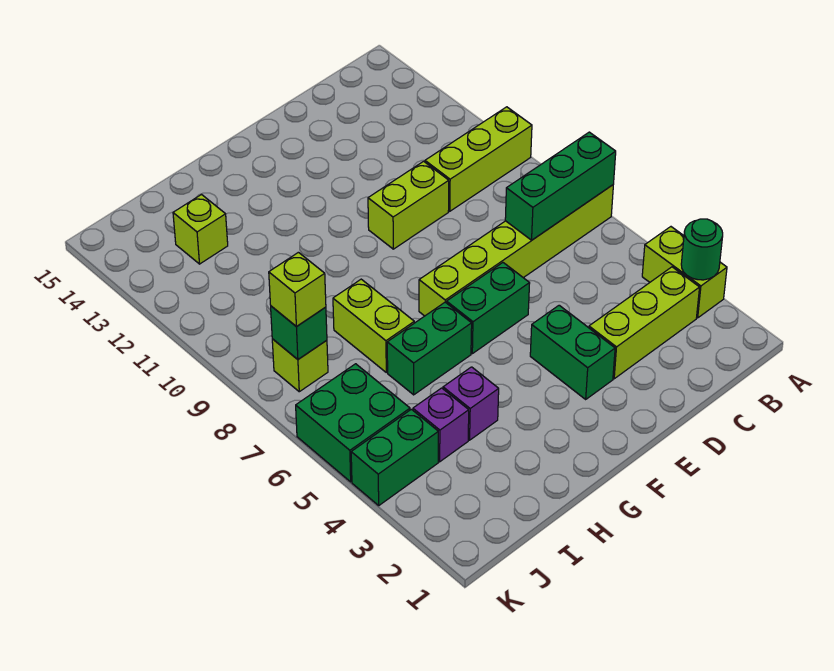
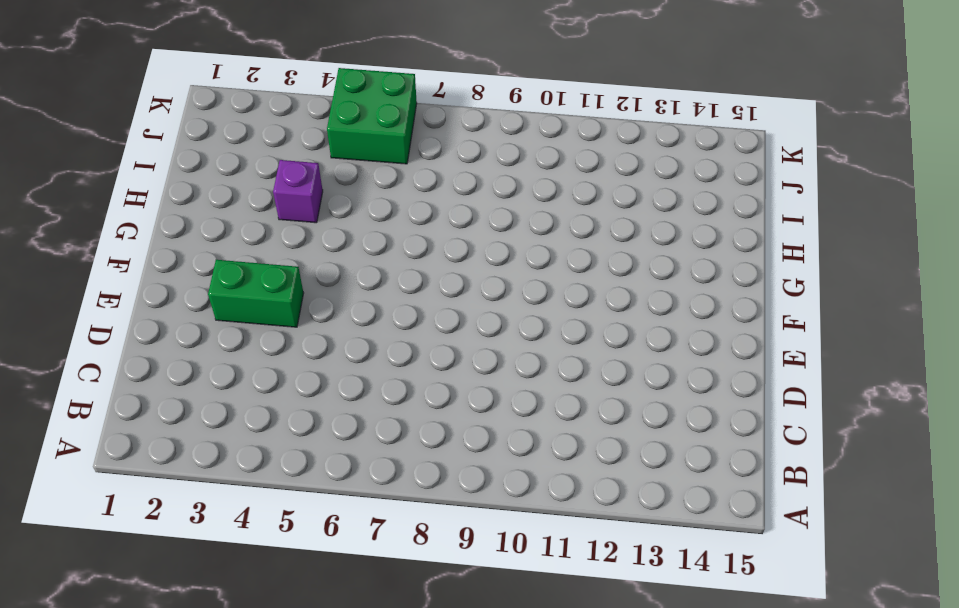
none -> lime 1x2 brick [642,227,727,318]
none -> lime 1x6 brick [419,185,613,316]
none -> lime 1x3 brick [425,107,532,211]

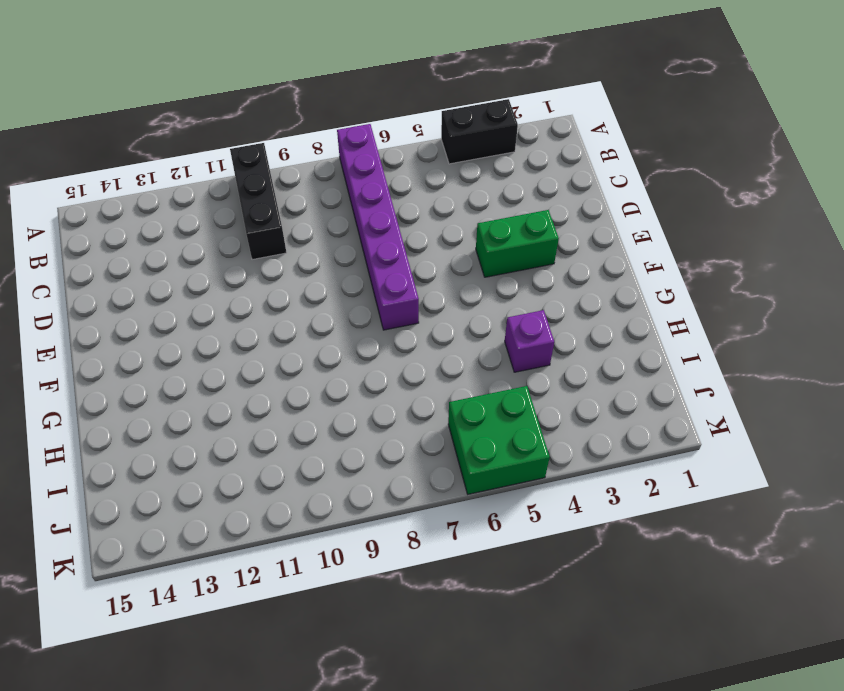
black 1x2 brick [441,99,518,164] -> lime 1x2 brick [642,227,727,318]
purple 1x6 brick [337,124,419,330] -> lime 1x6 brick [419,185,613,316]
black 1x3 brick [230,143,287,260] -> lime 1x3 brick [425,107,532,211]
none -> lime 1x3 brick [589,267,700,379]
none -> lime 1x2 brick [368,161,449,249]
none -> green 1x2 brick [447,263,530,354]

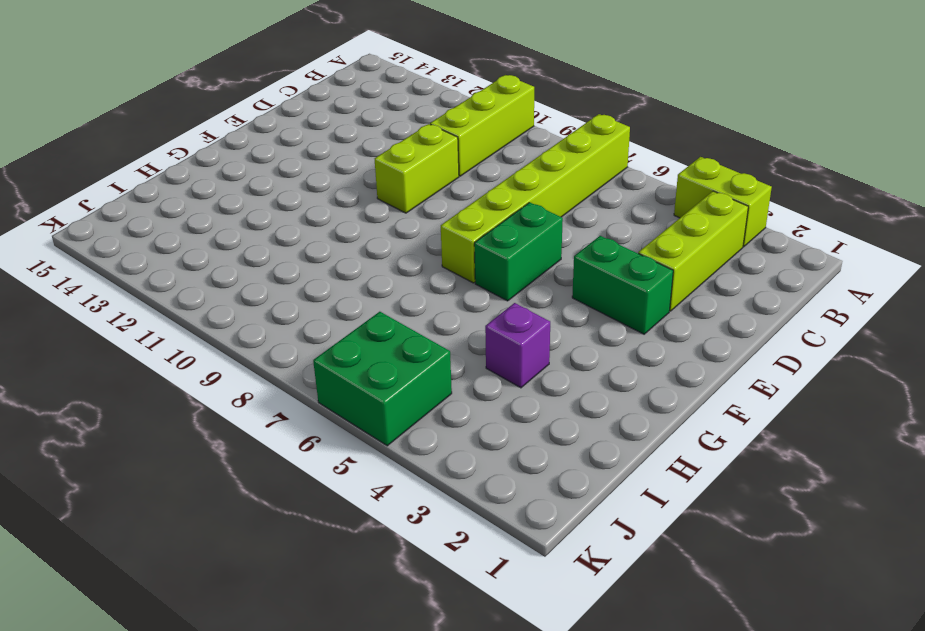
none -> green 1x2 brick [387,302,472,395]
none -> lime 1x2 brick [333,279,414,372]
none -> purple 1x1 brick [413,388,469,462]

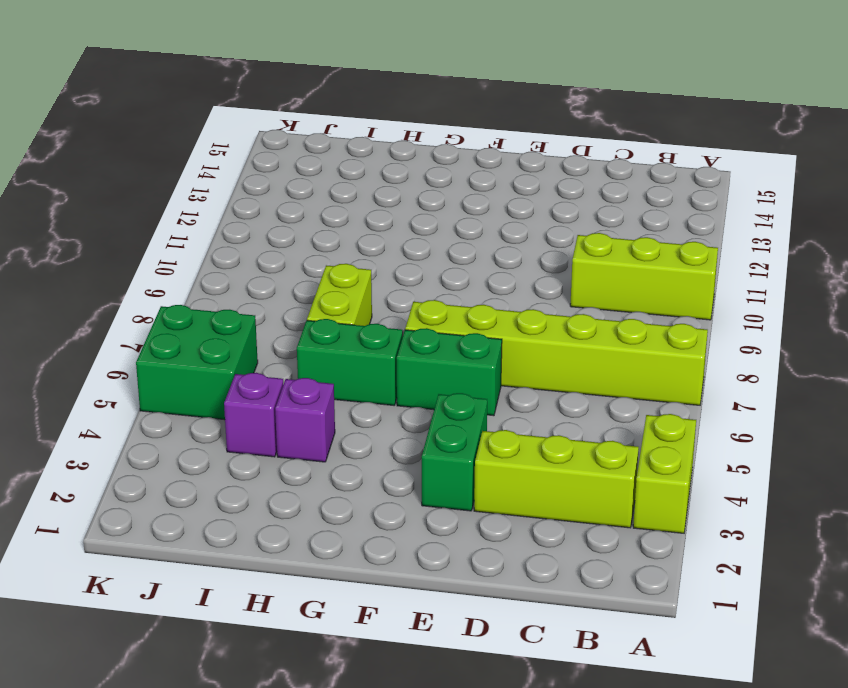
none -> lime 1x2 brick [368,161,449,249]
none -> lime 1x1 brick [173,195,228,264]
none -> green 1x2 brick [351,409,438,505]

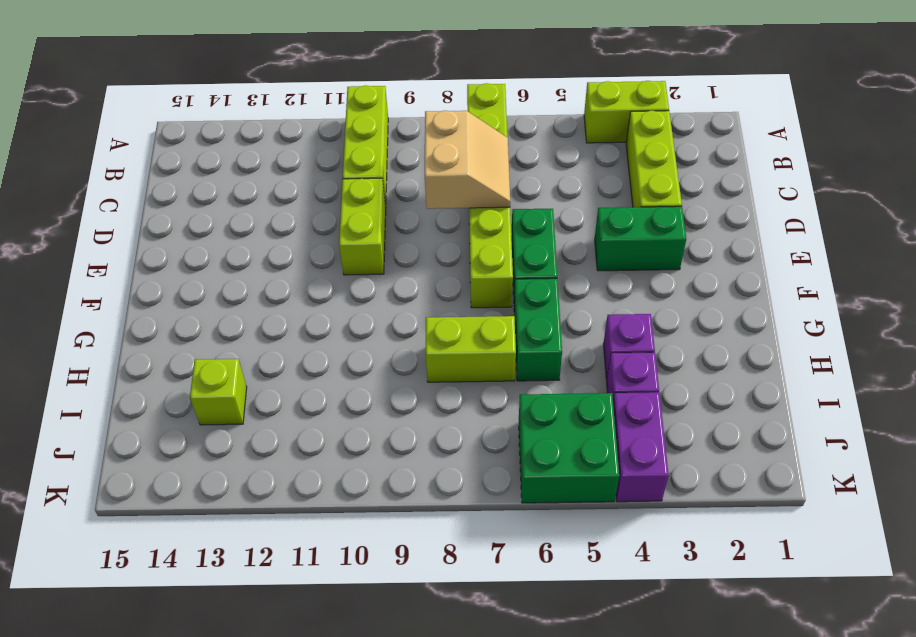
tan 2x2 slope [425,111,510,209] -> green 1x3 brick [505,132,616,240]
purple 1x2 brick [613,392,669,502] -> green 1x2 brick [351,409,438,505]
none -> lime 1x1 brick [272,339,328,392]
none -> green 1x1 round brick [681,219,723,280]
none -> green 1x1 brick [271,306,327,359]

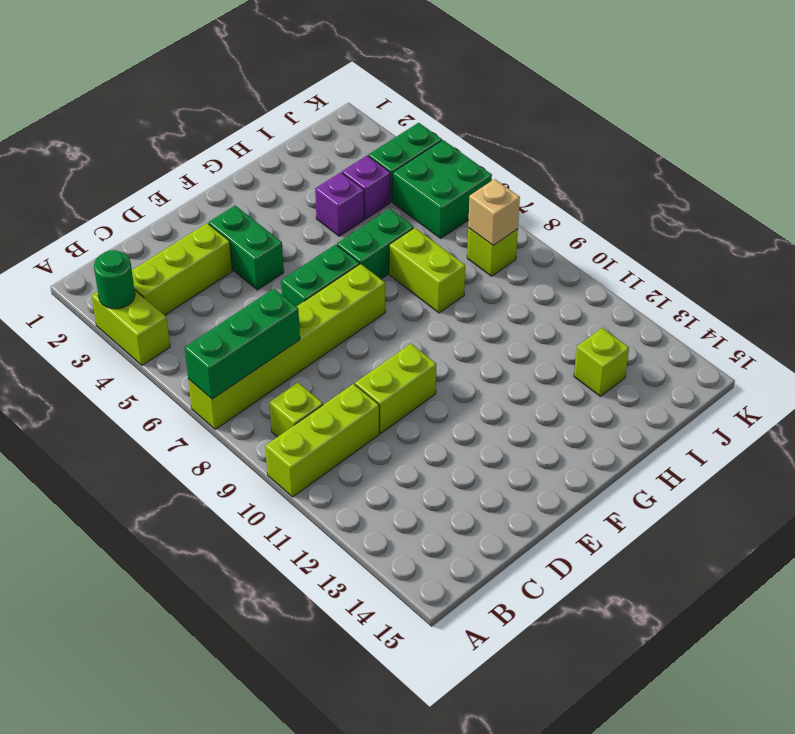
lime 1x1 brick [270,383,323,437] -> lime 1x1 brick moved to [269,252,326,327]
tan 1x1 brick [468,179,520,245] -> green 1x1 brick [271,306,327,359]

